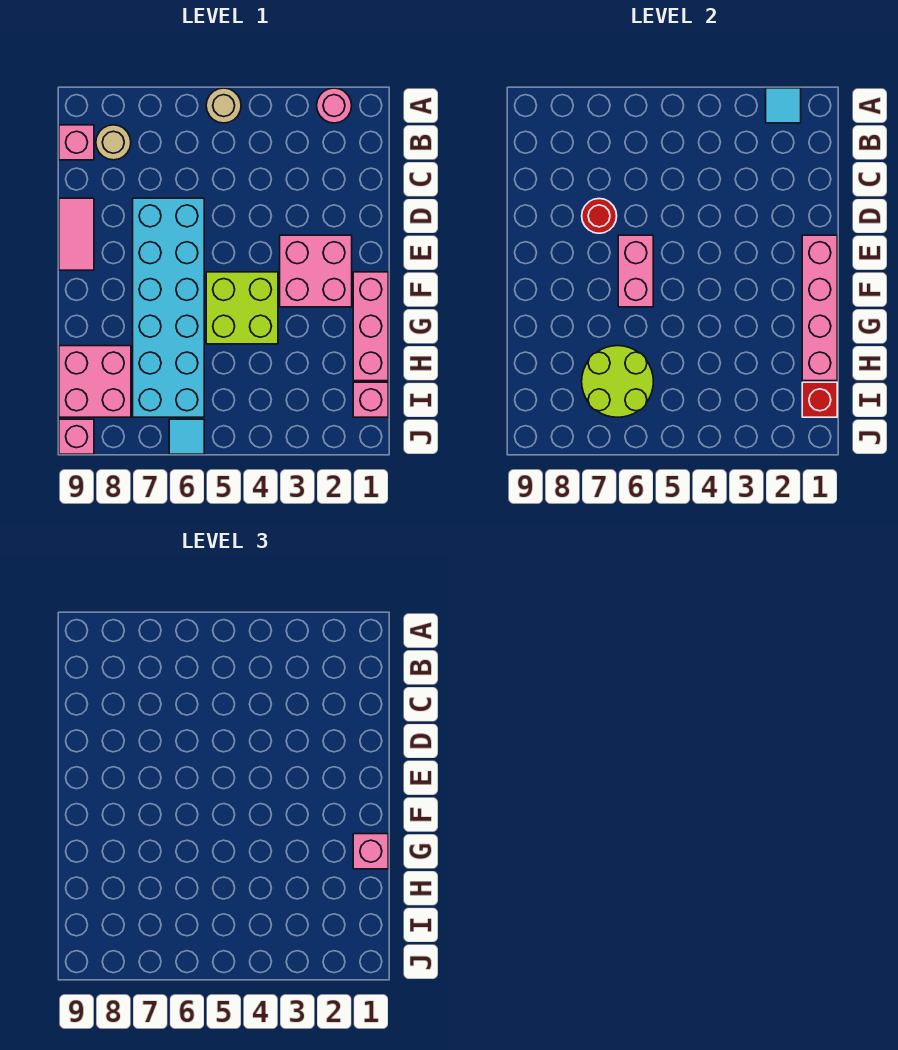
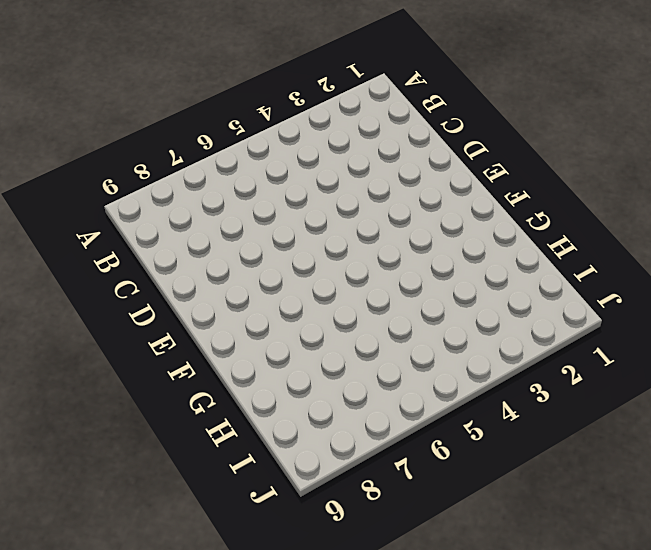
none -> pink 1x1 round brick [317,88,352,123]
none -> tan 1x1 round brick [206,88,241,123]
none -> tan 1x1 round brick [96,125,131,160]

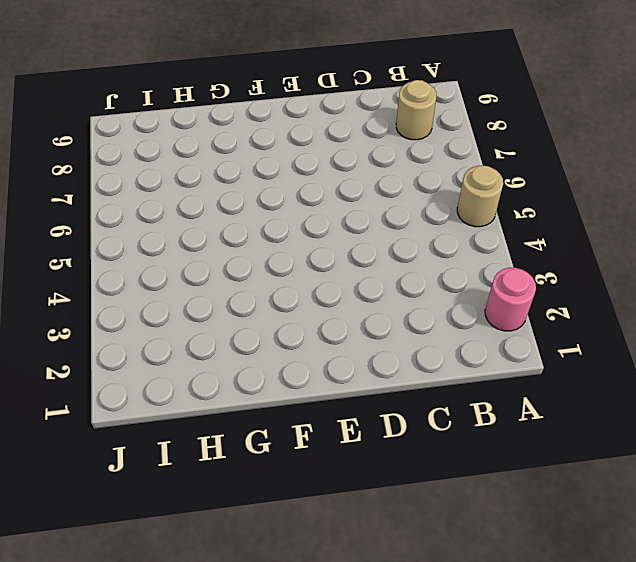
none -> pink 1x1 brick [59,125,94,160]
none -> cyan 2x6 brick [133,198,204,417]
none -> pink 1x2 tile [59,198,94,270]

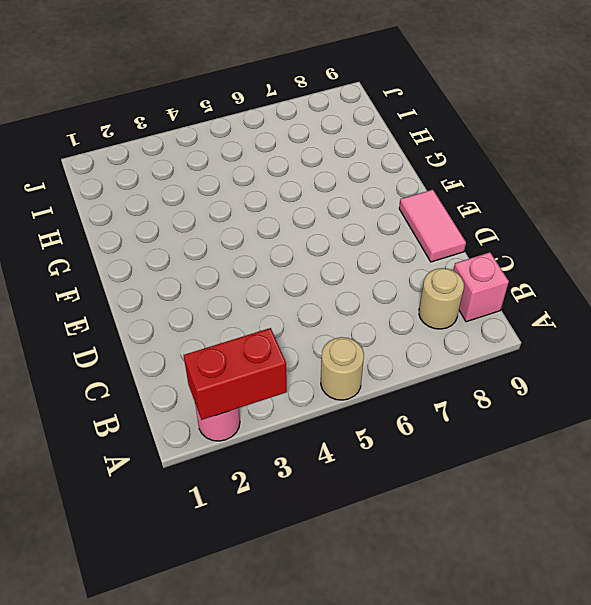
red 1x2 brick [184,328,287,420] -> cyan 1x1 tile [766,88,801,123]
none -> cyan 2x6 brick [133,198,204,417]
none -> pink 2x2 brick [280,235,352,307]
none -> pink 1x3 brick [353,272,388,381]

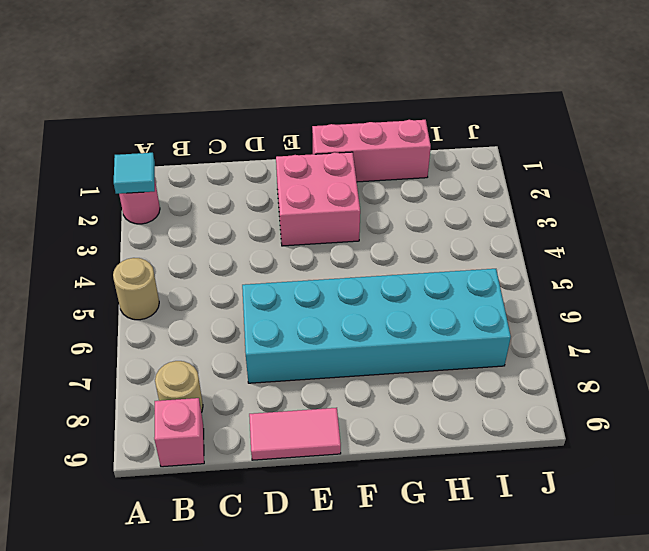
none -> lime 2x2 brick [206,272,278,344]
none -> pink 2x2 brick [59,346,131,417]
none -> pink 1x1 brick [353,382,388,417]

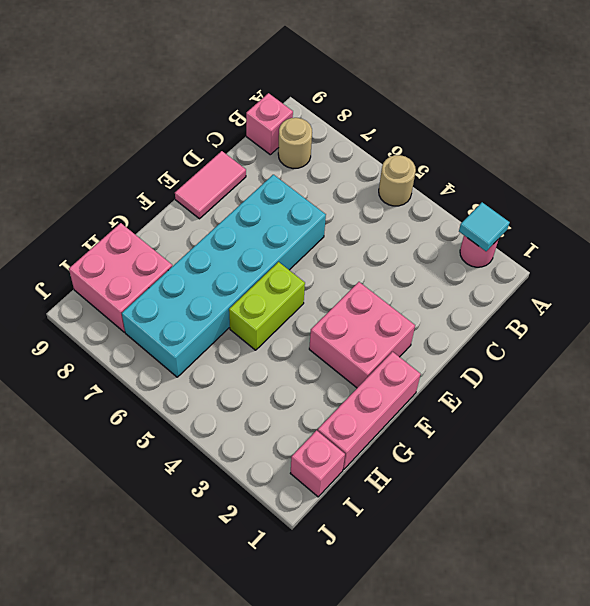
lime 1x2 brick [229,262,305,350] -> lime 2x2 brick [206,272,278,344]
none -> cyan 1x1 tile [169,419,204,454]
none -> pink 1x1 brick [59,419,94,454]
none -> red 1x1 round brick [582,199,617,233]

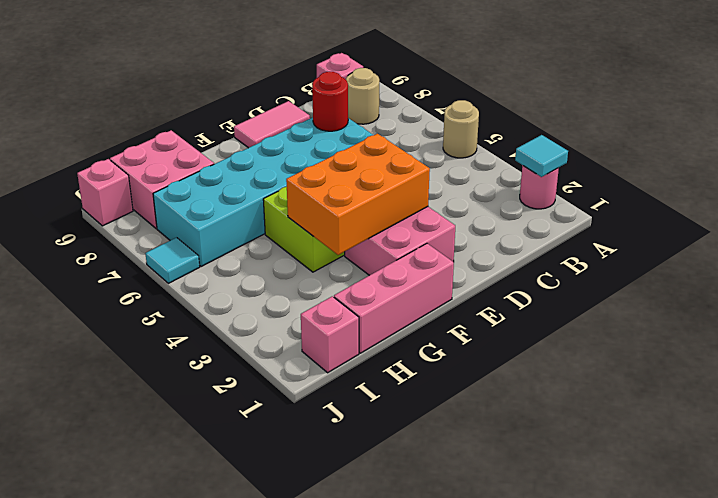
orange 2x3 brick [286,134,430,255] -> none
none -> pink 1x4 brick [802,235,837,381]
none -> pink 1x2 brick [618,235,653,307]
none -> lime 2x2 round brick [582,346,653,417]

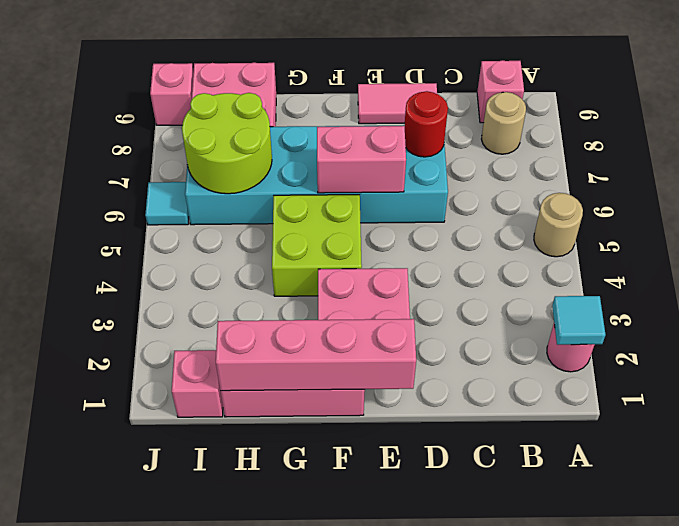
none -> red 1x1 brick [802,382,837,417]
none -> pink 1x1 brick [353,834,388,869]

